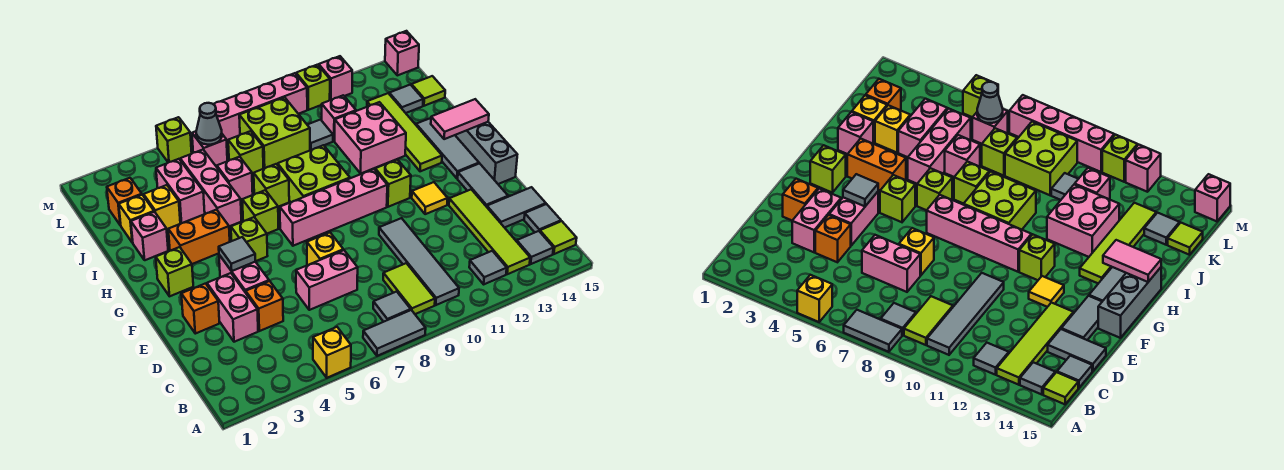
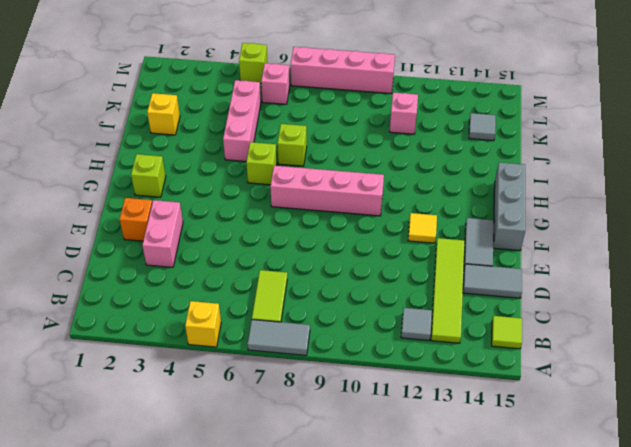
lime 1x2 tile [252,270,287,322] -> lime 1x2 tile moved to [383,263,435,314]
none -> grey 1x1 tile [373,292,411,322]
none -> grey 1x4 tile [379,218,459,305]
none -> grey 1x1 tile [517,231,553,264]
none -> grey 1x1 tile [524,204,561,232]

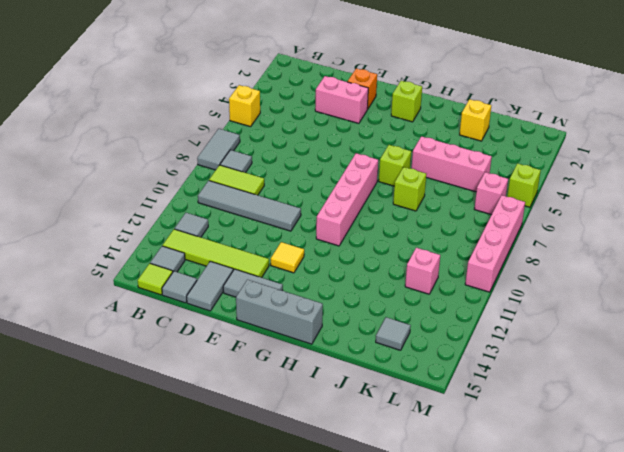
none -> orange 1x1 brick [246,281,283,331]
none -> pink 1x2 brick [296,250,358,310]
none -> pink 1x2 brick [219,255,269,293]
none -> yellow 1x1 brick [307,233,343,265]

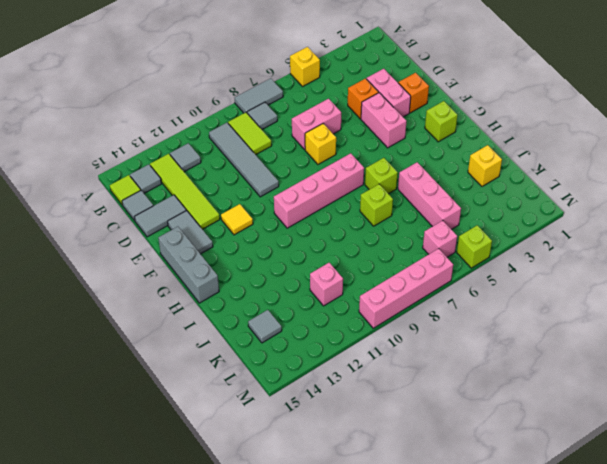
none -> lime 1x1 brick [231,217,267,261]
none -> lime 1x1 brick [375,160,411,207]
none -> grey 1x3 tile [416,118,479,179]
none -> orange 1x2 brick [168,210,230,264]

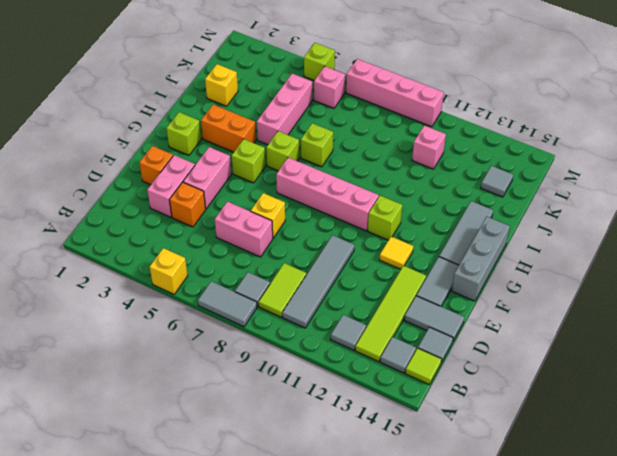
none -> lime 2x2 brick [278,145,350,202]
none -> lime 1x4 tile [367,93,442,171]
none -> pink 1x1 brick [131,212,168,260]
none -> pink 2x2 brick [335,102,406,173]

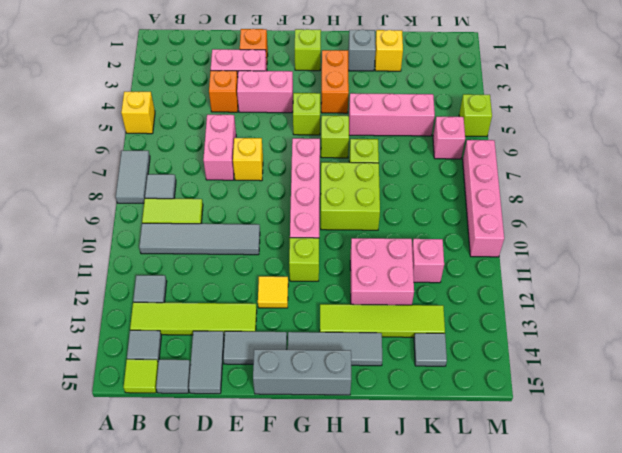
grey 1x1 brick [348,30,376,71] -> pink 1x1 brick [131,212,168,260]
none -> yellow 1x1 brick [144,185,180,229]
none -> pink 1x2 brick [156,159,205,223]
none -> pink 1x1 brick [217,157,253,200]
none -> orange 1x1 brick [107,178,142,225]

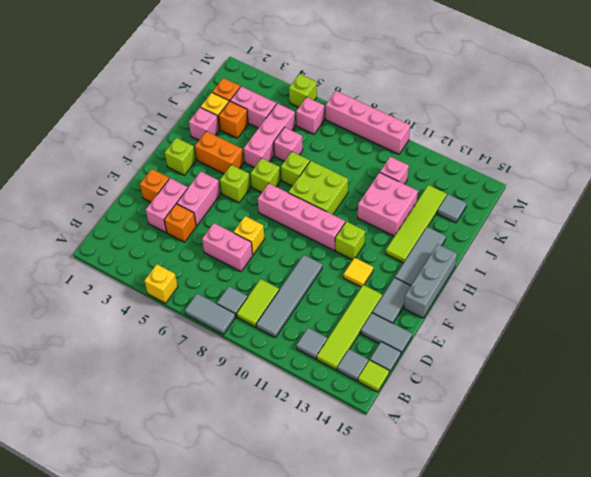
orange 1x1 brick [219,101,248,138] -> yellow 1x1 brick [144,185,180,229]
pink 1x2 brick [230,86,276,128] -> pink 1x2 brick turned to [156,159,205,223]
none -> lime 1x1 brick [228,131,263,174]
none -> lime 2x2 brick [239,97,310,168]
none -> grey 1x1 tile [308,120,333,150]
none -> lime 1x1 tile [411,76,445,106]

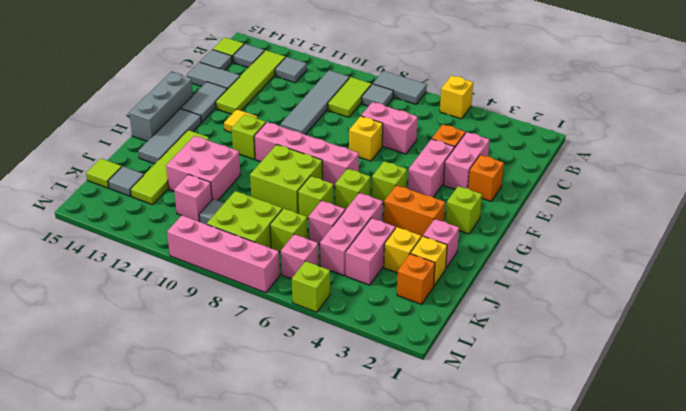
none -> lime 1x1 brick [296,65,330,110]
none -> pink 1x1 brick [319,56,352,100]
none -> pink 1x1 brick [385,31,419,75]
none -> grey 1x1 tile [219,237,255,271]

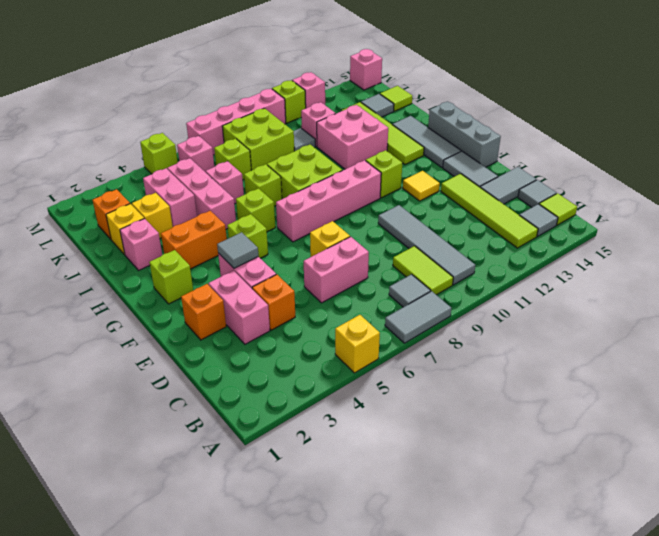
none -> grey 1x1 tile [469,251,507,284]
none -> pink 1x2 tile [431,99,489,139]
none -> grey 1x1 cone [196,103,222,145]

